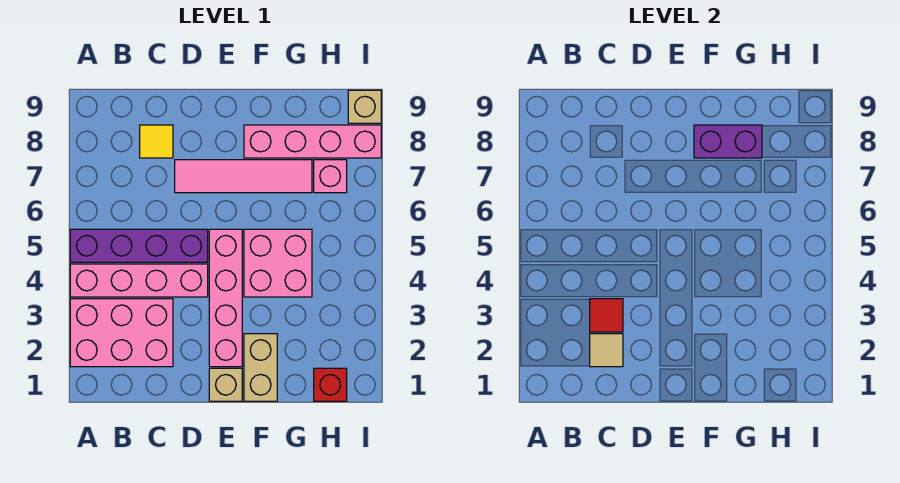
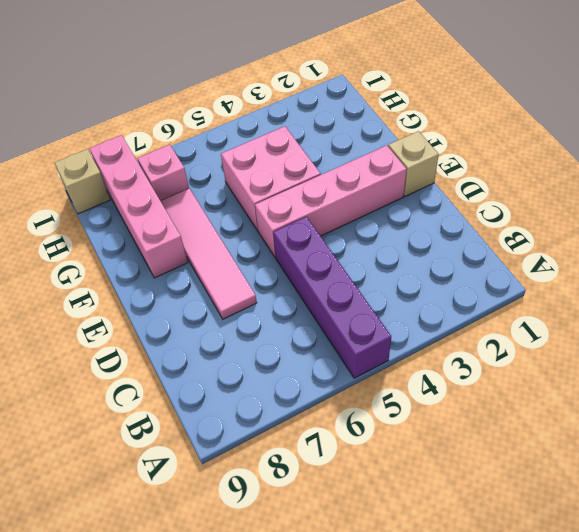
none -> pink 2x3 brick [70,299,173,367]
none -> pink 1x4 brick [70,264,208,297]
none -> yellow 1x1 tile [140,125,173,158]

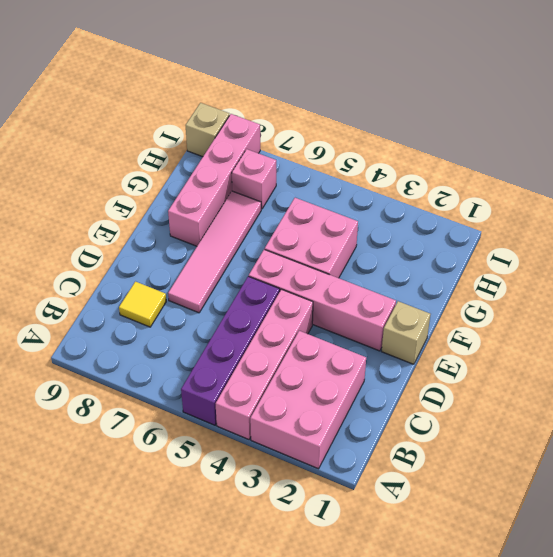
none -> tan 1x2 brick [244,334,277,401]
none -> red 1x1 brick [314,368,347,401]
none -> tan 1x1 tile [590,334,623,367]

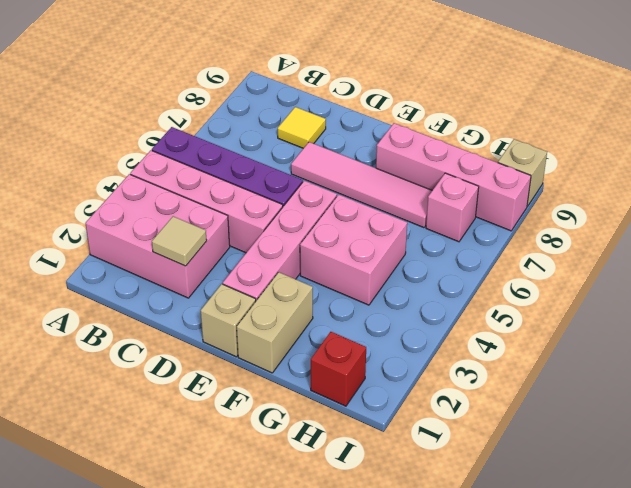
none -> red 1x1 tile [590,299,623,332]
none -> purple 1x2 brick [694,125,762,158]

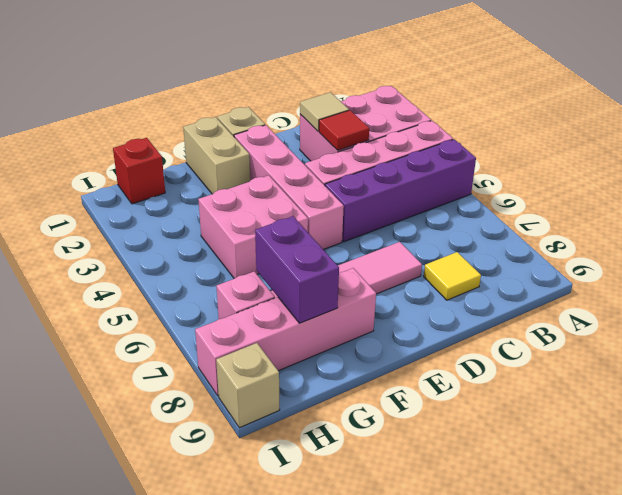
purple 1x2 brick [255,216,339,323] -> purple 1x2 brick turned to [694,125,762,158]

